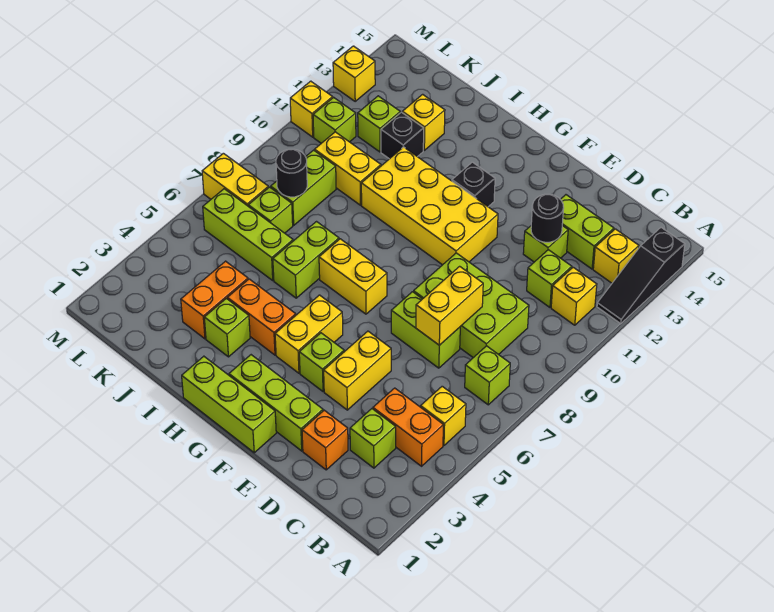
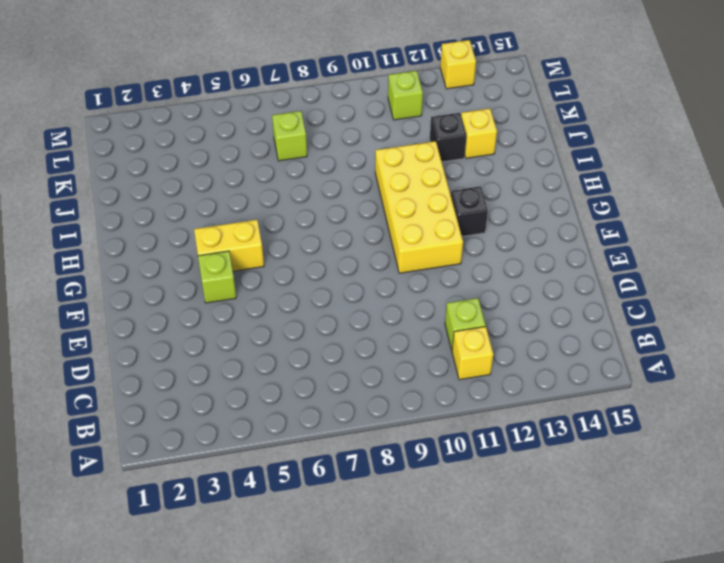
none -> black 1x3 slope [597,228,685,324]
none -> orange 1x2 brick [373,388,443,466]
none -> yellow 1x1 brick [421,386,466,446]
none -> lime 1x1 brick [465,346,510,405]

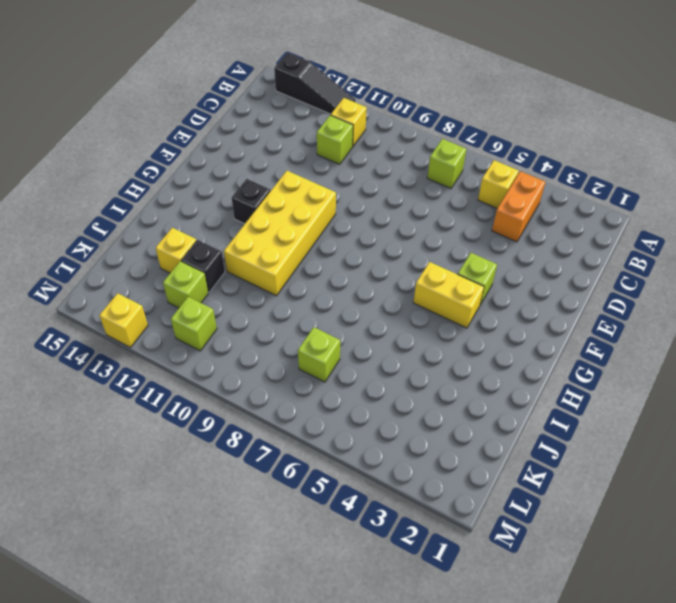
none -> yellow 1x1 brick [593,229,639,283]
none -> lime 1x1 brick [350,409,396,468]
none -> lime 2x3 brick [413,253,529,358]
none -> lime 1x2 brick [560,195,614,269]

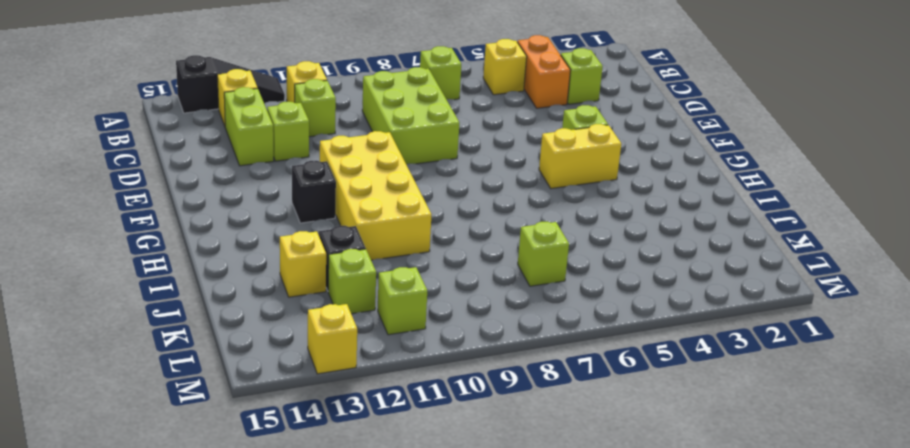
none -> orange 1x1 brick [302,410,348,470]
none -> lime 1x2 brick [391,292,460,368]
none -> lime 1x3 brick [229,355,323,451]
none -> yellow 1x2 brick [324,331,391,410]

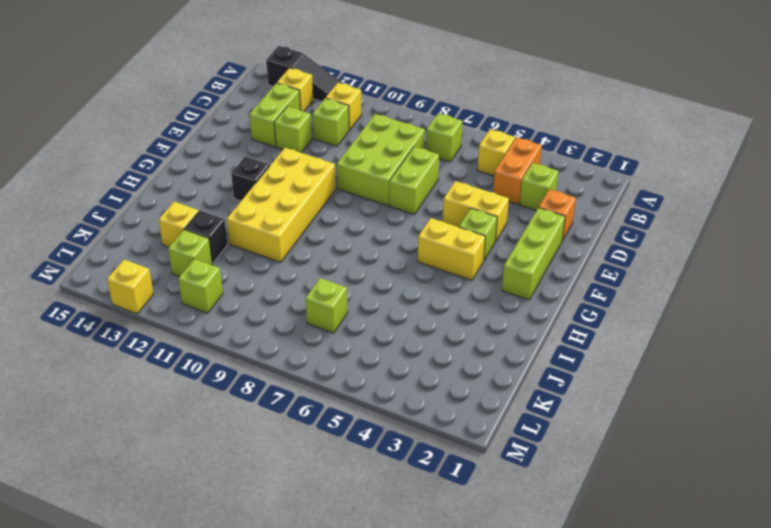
none -> lime 1x3 brick [182,356,276,453]
none -> yellow 1x2 brick [319,239,387,314]
none -> orange 1x2 brick [227,279,296,355]
none -> lime 1x1 brick [204,298,250,357]

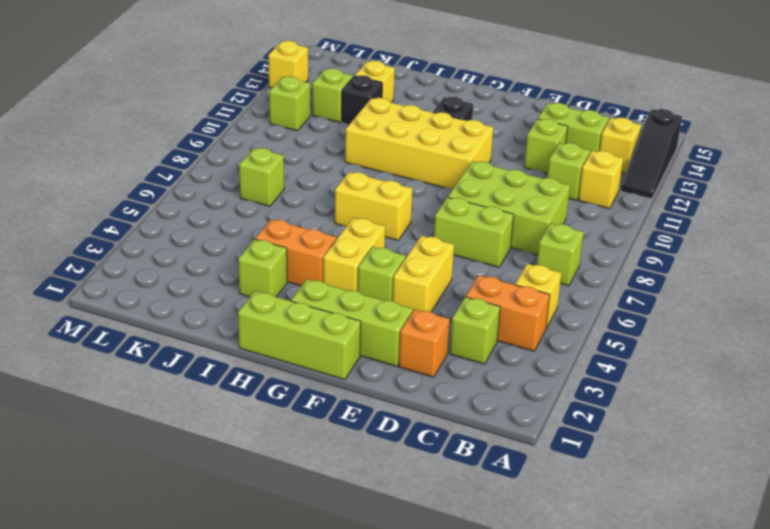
none -> lime 1x2 brick [273,222,339,298]
none -> orange 1x2 brick [181,261,248,339]
none -> lime 1x3 brick [203,189,293,280]
none -> yellow 1x2 brick [315,132,381,205]

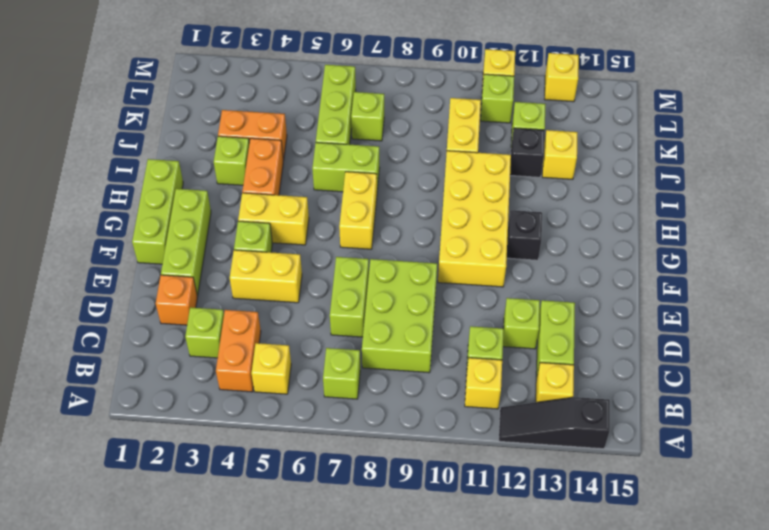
none -> lime 1x2 brick [271,150,336,225]
none -> yellow 1x2 brick [202,153,268,206]
none -> yellow 1x2 brick [416,266,483,345]
none -> black 1x1 round brick [531,194,564,242]

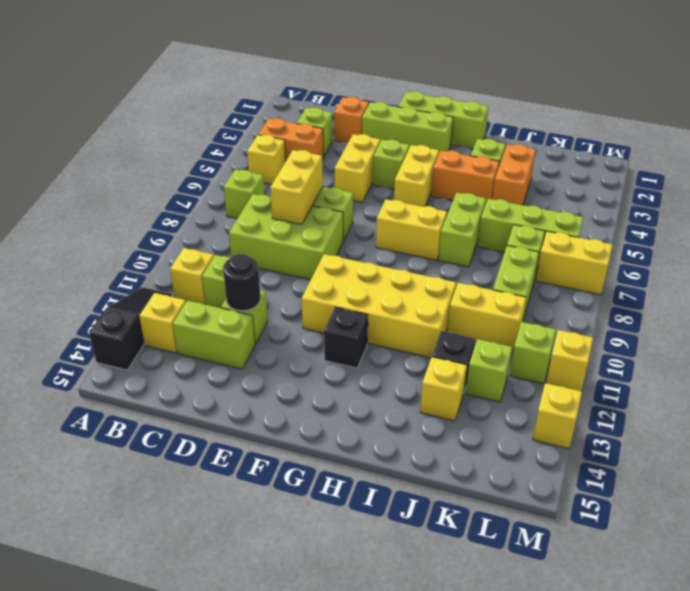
none -> black 1x1 round brick [276,149,307,197]

